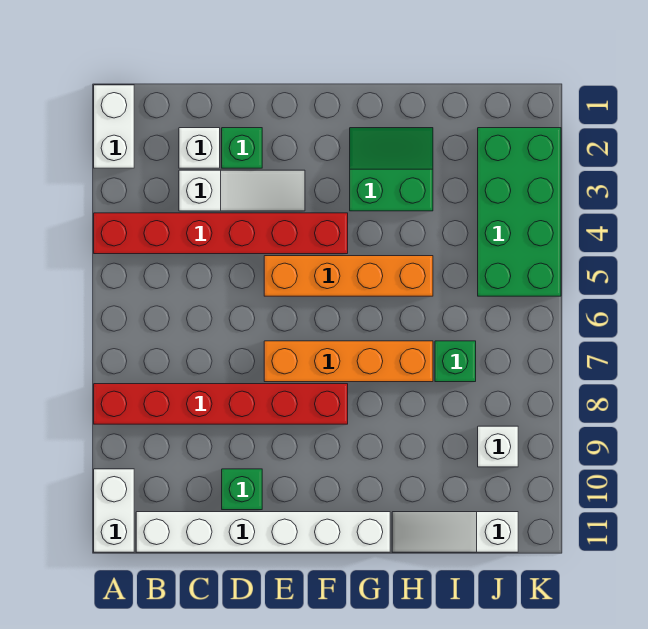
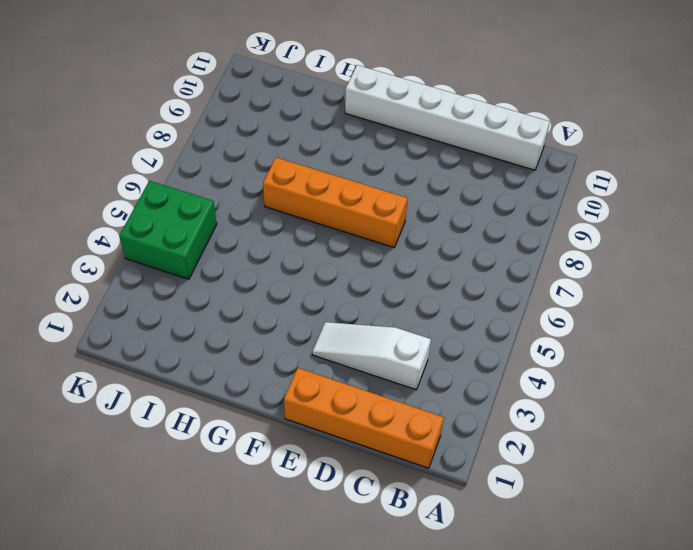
orange 1x4 brick [284,368,444,468] -> orange 1x4 brick moved to [264,256,433,296]
green 2x2 brick [119,181,217,279] -> green 2x4 brick [478,128,561,296]
none -> white 1x2 brick [94,85,134,168]
none -> red 1x6 brick [94,213,348,254]
none -> red 1x6 brick [94,384,348,424]

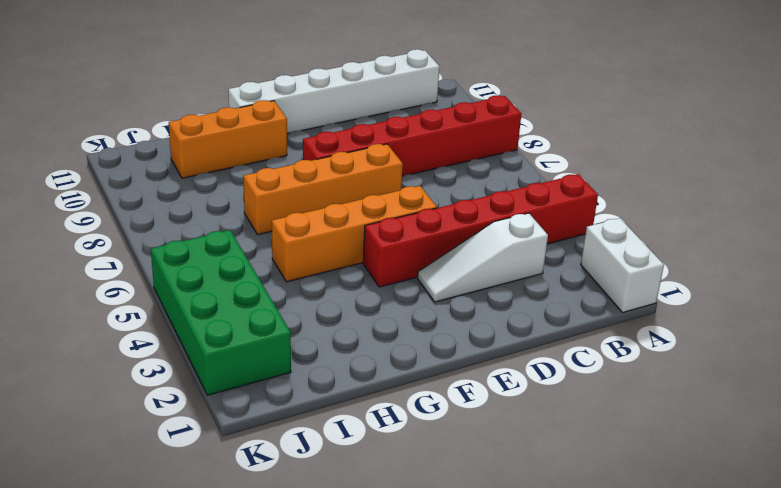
orange 1x3 brick [169,100,287,178] -> none
none -> white 1x2 brick [94,469,134,552]
none -> white 1x1 brick [179,128,220,168]
none -> green 1x1 brick [222,128,262,168]

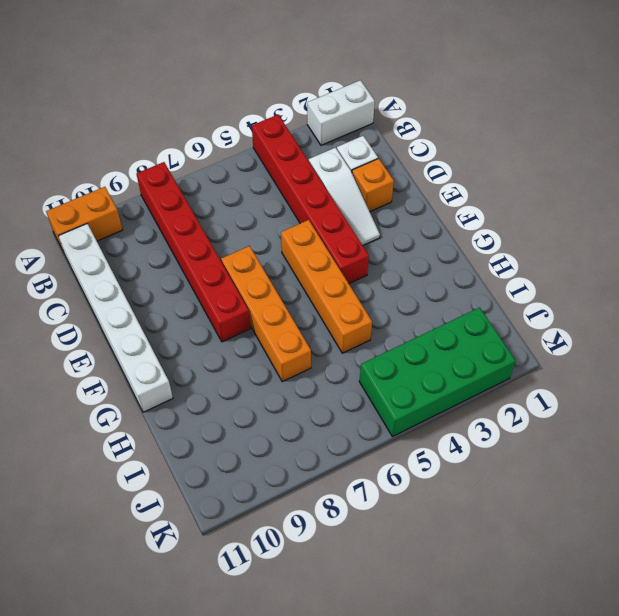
orange 1x2 brick [46,187,123,252] -> white 1x2 brick [94,469,134,552]
orange 1x1 brick [352,159,394,212] -> green 1x1 brick [222,128,262,168]
none -> green 1x1 brick [222,469,262,510]
none -> green 2x2 slope [350,128,433,211]
none -> white 1x3 slope [392,512,518,552]

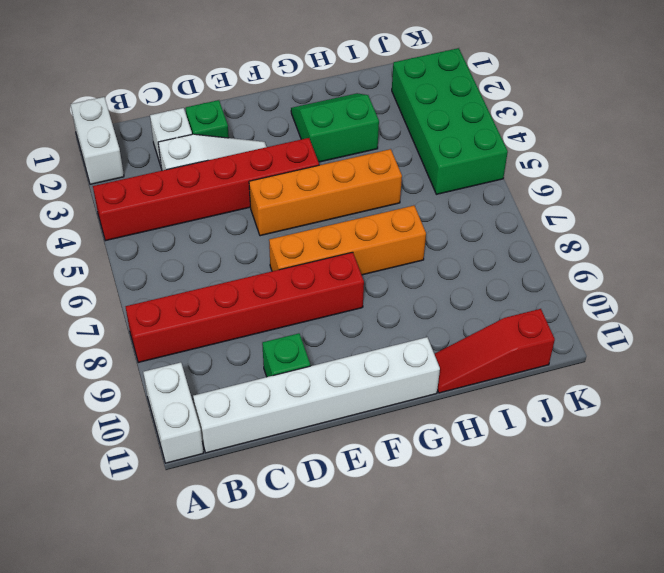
red 1x3 slope [434,309,555,393] -> white 1x3 slope [392,512,518,552]
none -> green 1x1 brick [435,341,476,382]
none -> white 1x1 brick [478,426,518,467]

